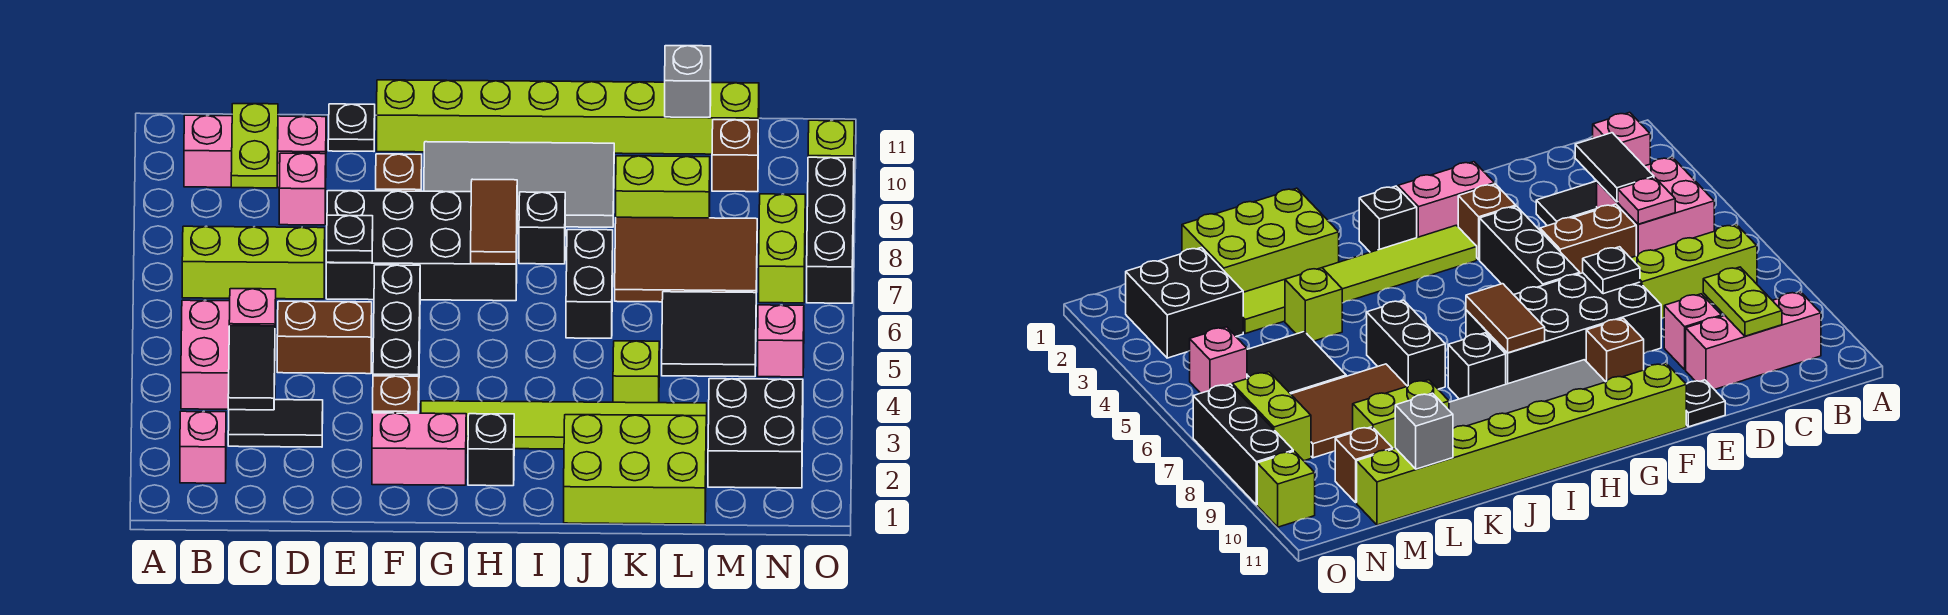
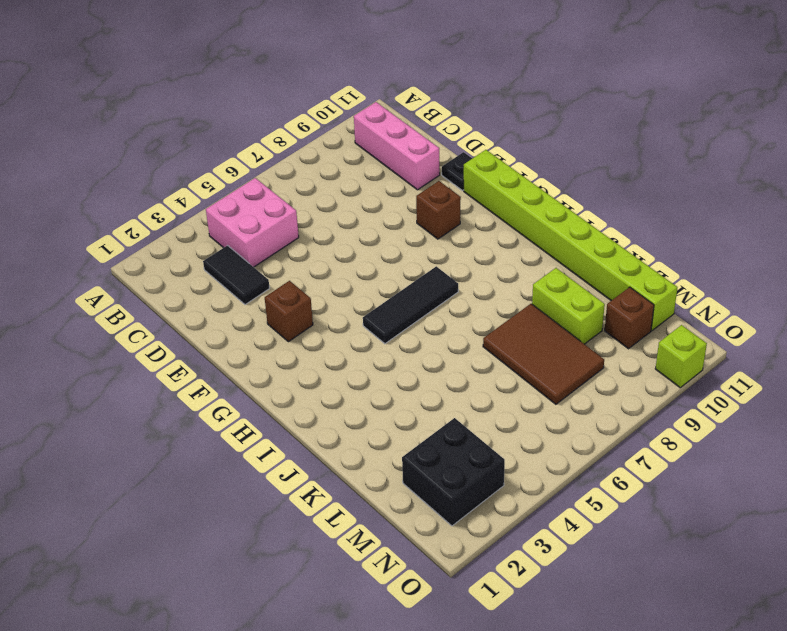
black 1x3 tile [363,266,458,344] -> black 2x4 brick [326,191,517,301]
none -> pink 1x1 brick [180,411,226,483]
none -> lime 1x3 brick [182,226,325,299]
none -> brown 1x2 brick [277,301,372,374]
none -> pink 1x1 brick [279,153,326,225]

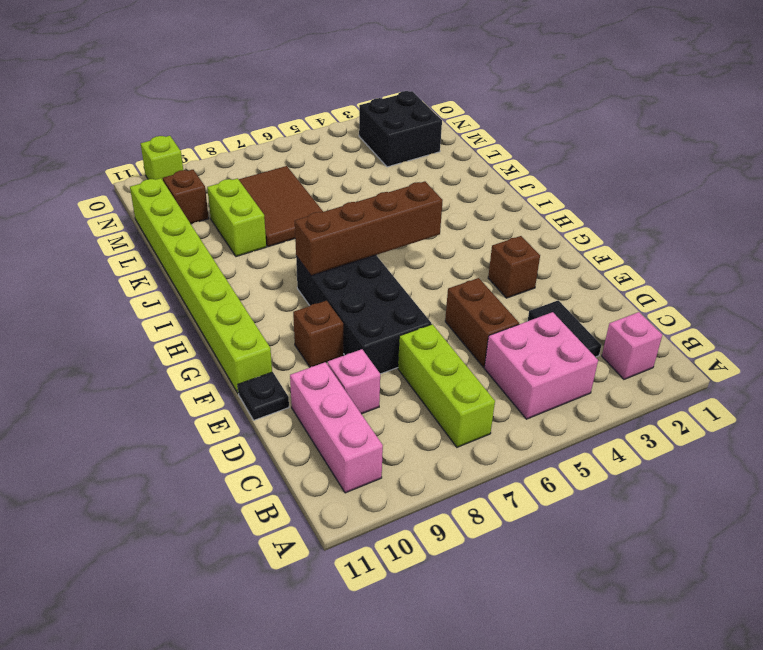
brown 1x4 brick [295,181,443,276] -> brown 1x2 tile [471,179,517,264]
none -> pink 1x2 brick [372,413,466,485]
none -> black 1x3 brick [373,265,420,376]
none -> lime 1x6 tile [421,401,707,449]
none -> grey 2x4 tile [424,142,614,227]

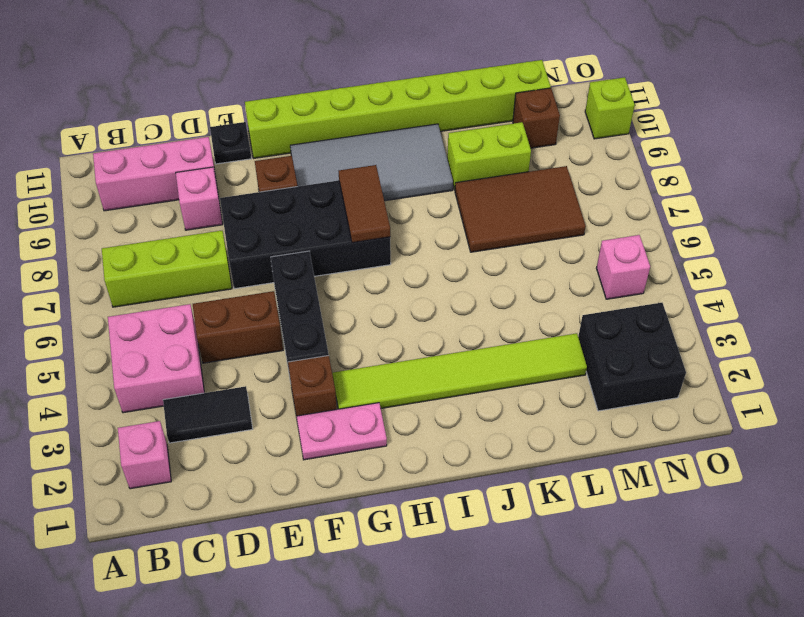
pink 1x2 plate [296,403,387,460] -> pink 1x2 brick [372,413,466,485]
none -> black 1x1 brick [468,414,514,486]
none -> black 1x1 brick [519,192,565,264]
none -> lime 2x3 brick [564,415,706,524]
none -> black 1x2 brick [566,230,613,338]

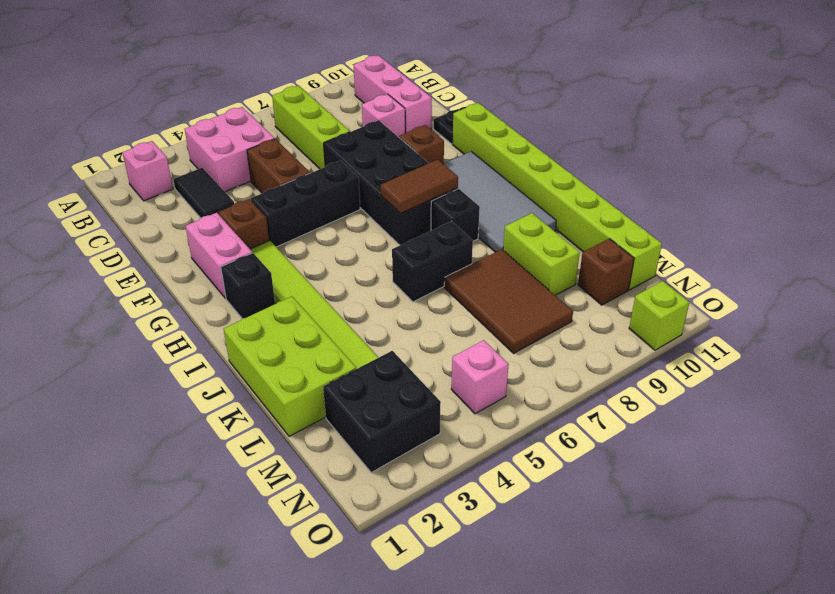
none -> lime 1x1 brick [613,341,659,403]
none -> black 2x2 tile [662,292,756,377]
none -> lime 1x2 brick [759,194,805,303]
none -> black 1x3 brick [807,157,854,303]

